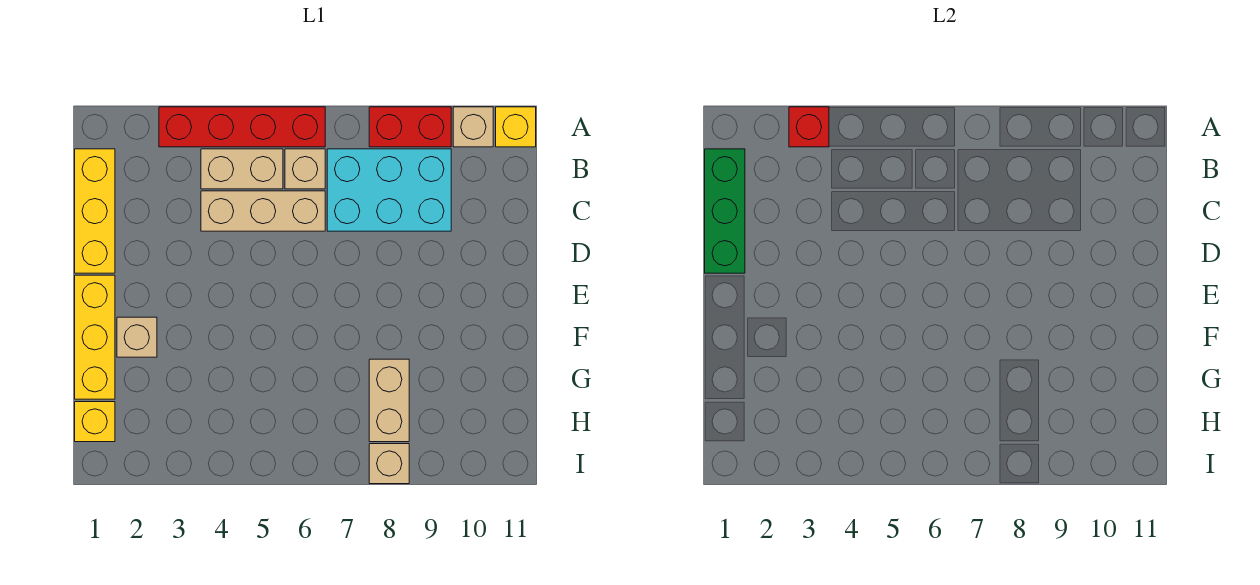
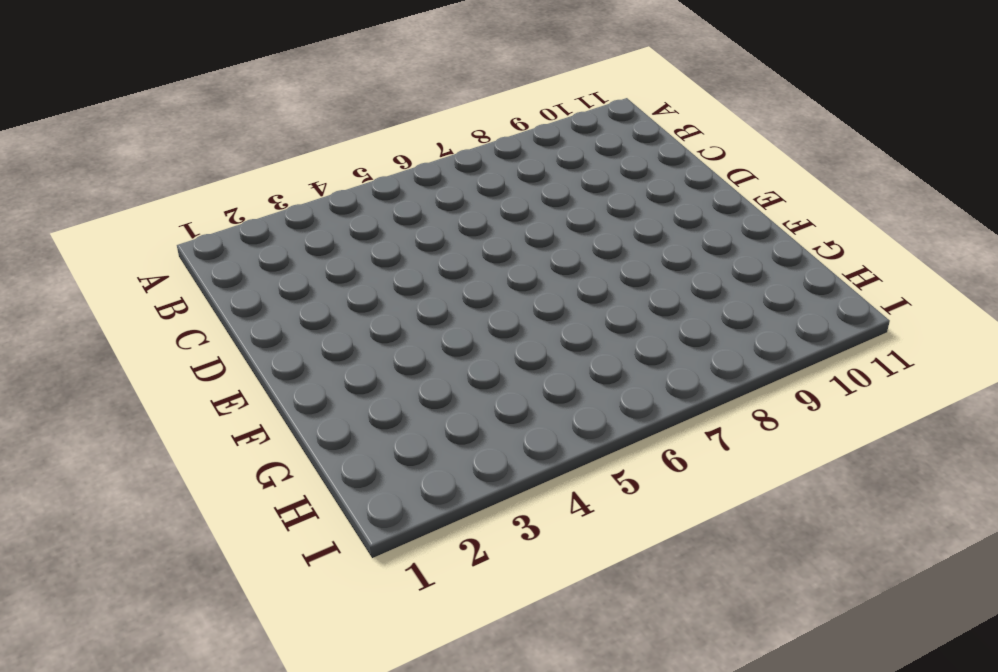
none -> red 1x4 brick [159,107,325,147]
none -> red 1x2 brick [369,107,451,147]
none -> tan 1x1 brick [453,107,493,147]

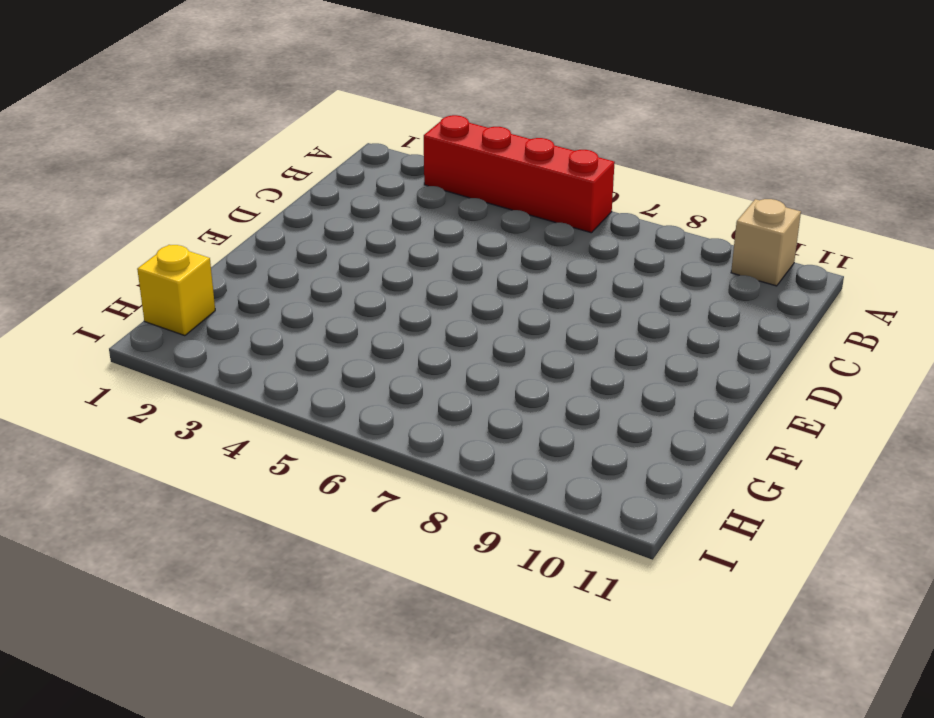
none -> red 1x2 brick [369,107,451,147]
none -> yellow 1x1 brick [496,107,536,147]
none -> yellow 1x3 brick [75,149,115,273]

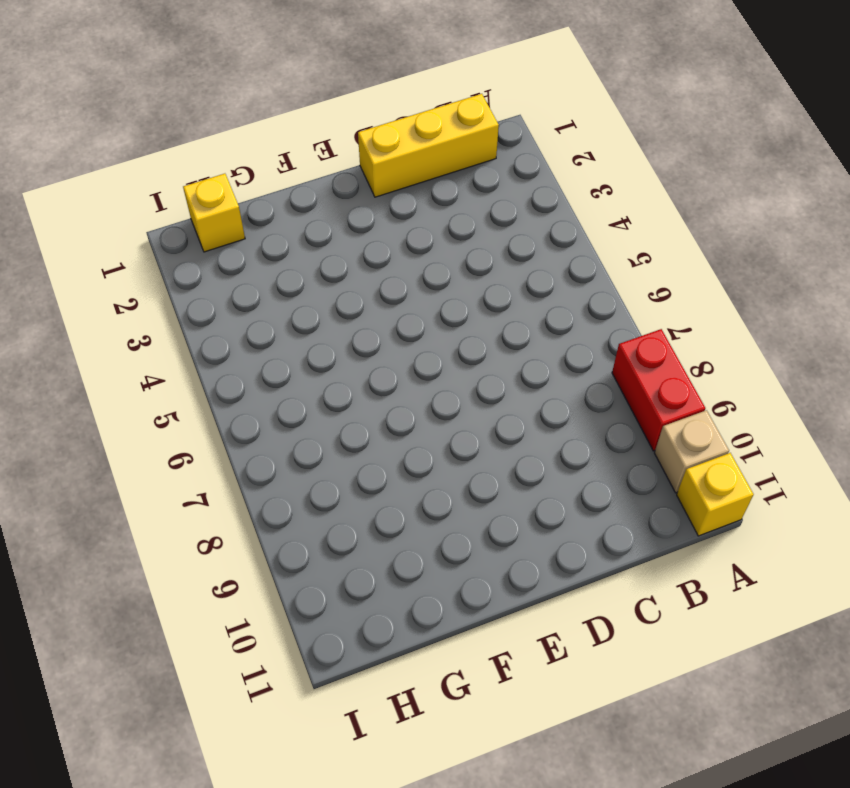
none -> red 1x4 brick [159,107,325,147]
none -> tan 1x2 brick [201,149,283,189]
none -> tan 1x1 brick [285,149,325,189]

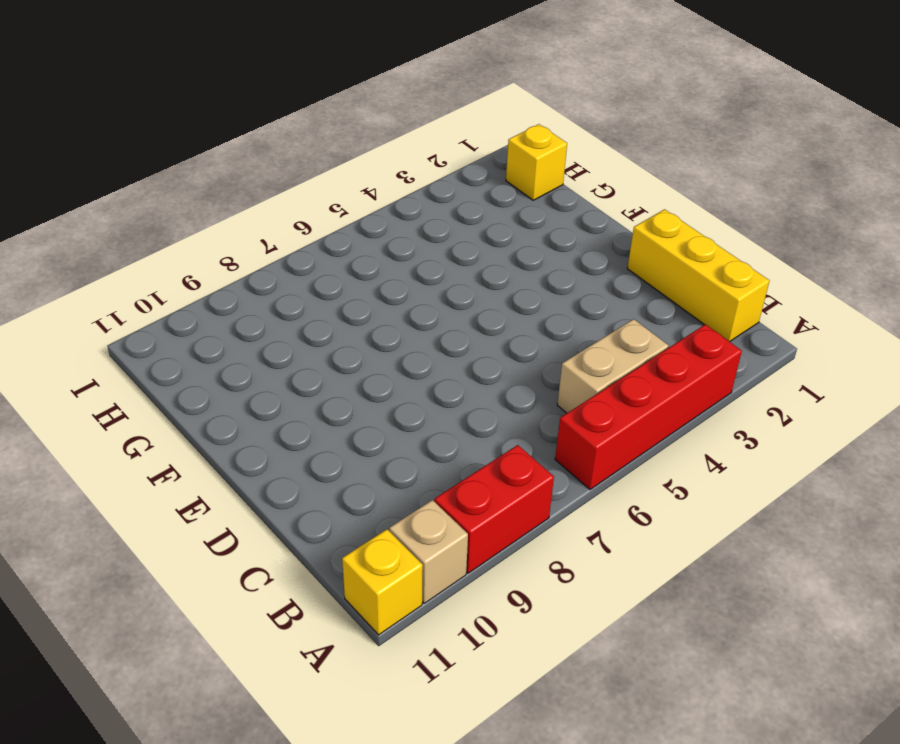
none -> tan 1x1 brick [285,149,325,189]
none -> cyan 2x3 brick [327,149,451,231]
none -> tan 1x3 brick [201,191,325,231]

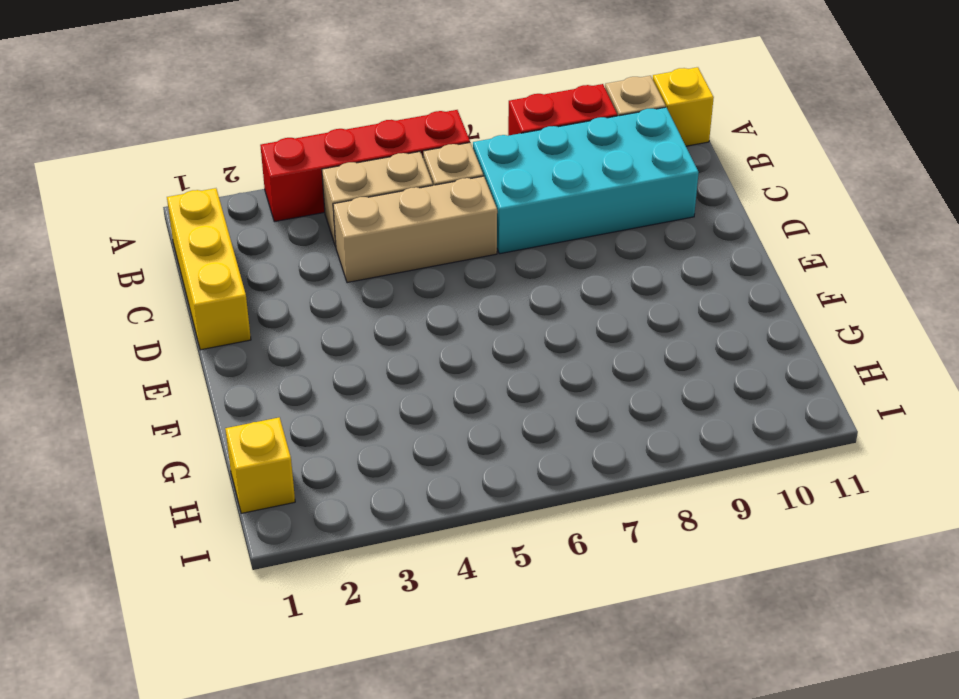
cyan 2x4 brick [473,107,699,254] -> cyan 2x3 brick [327,149,451,231]
none -> yellow 1x3 brick [75,275,115,399]
none -> tan 1x1 brick [117,317,157,357]
none -> tan 1x2 brick [369,359,409,442]

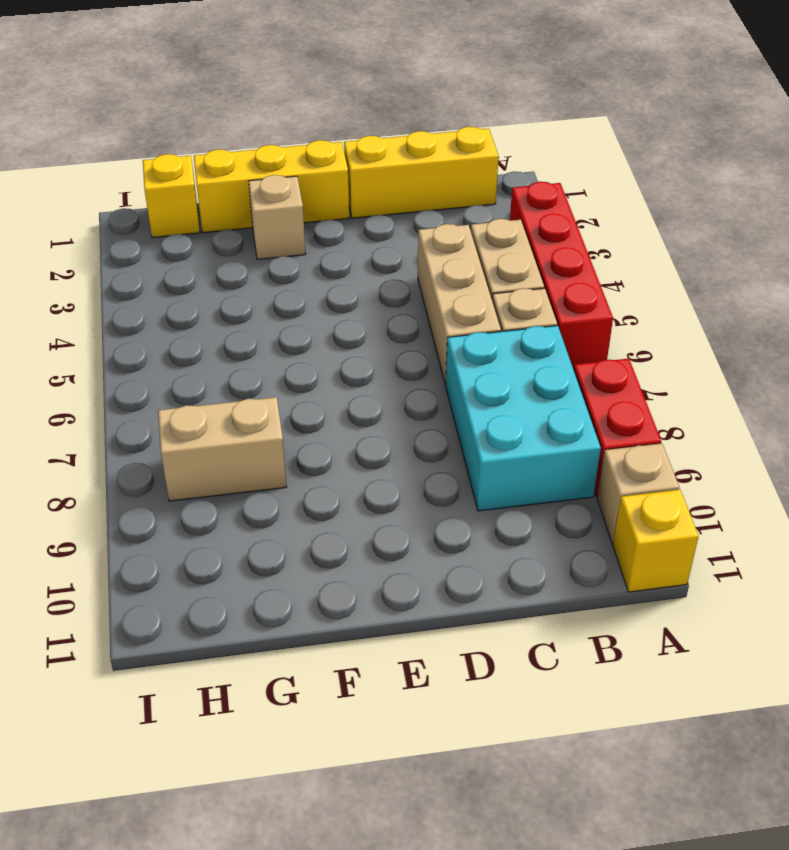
none -> tan 1x1 brick [369,444,409,484]
none -> red 1x1 brick [789,107,829,147]
none -> green 1x3 brick [705,149,745,273]

